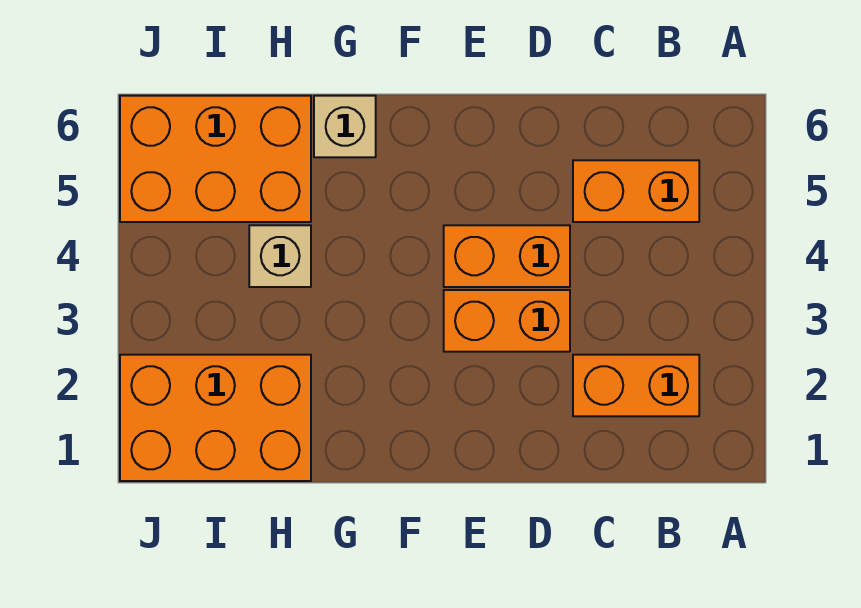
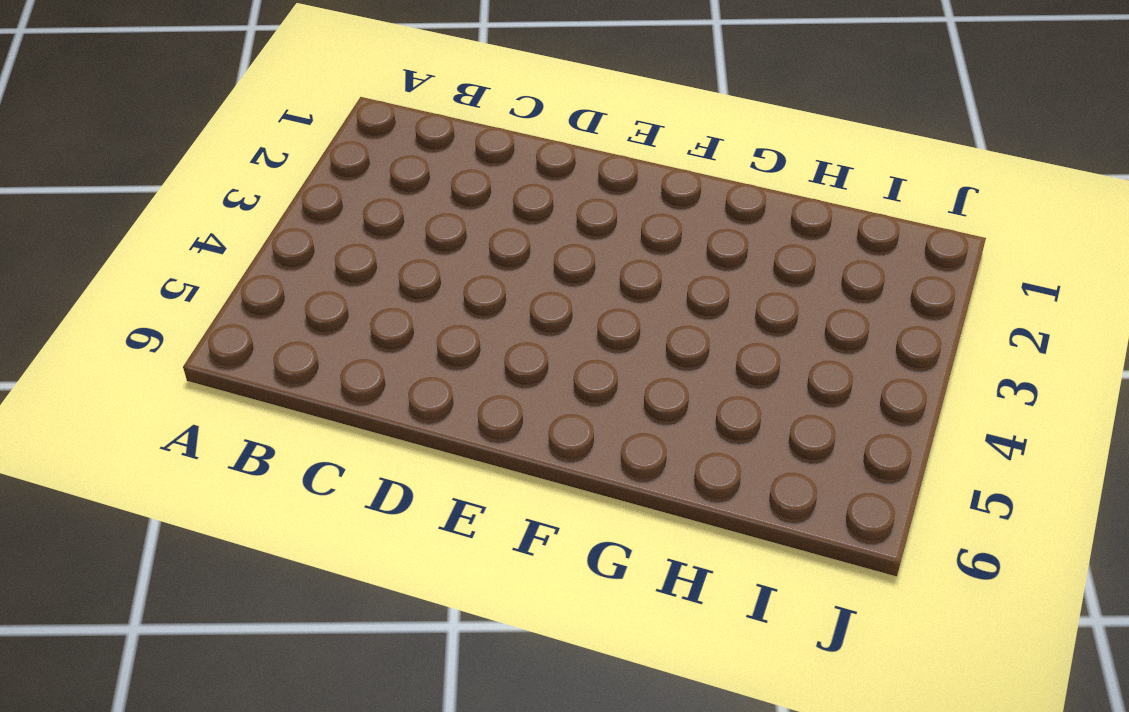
none -> orange 1x2 brick [573,355,699,416]
none -> orange 1x2 brick [573,160,699,222]

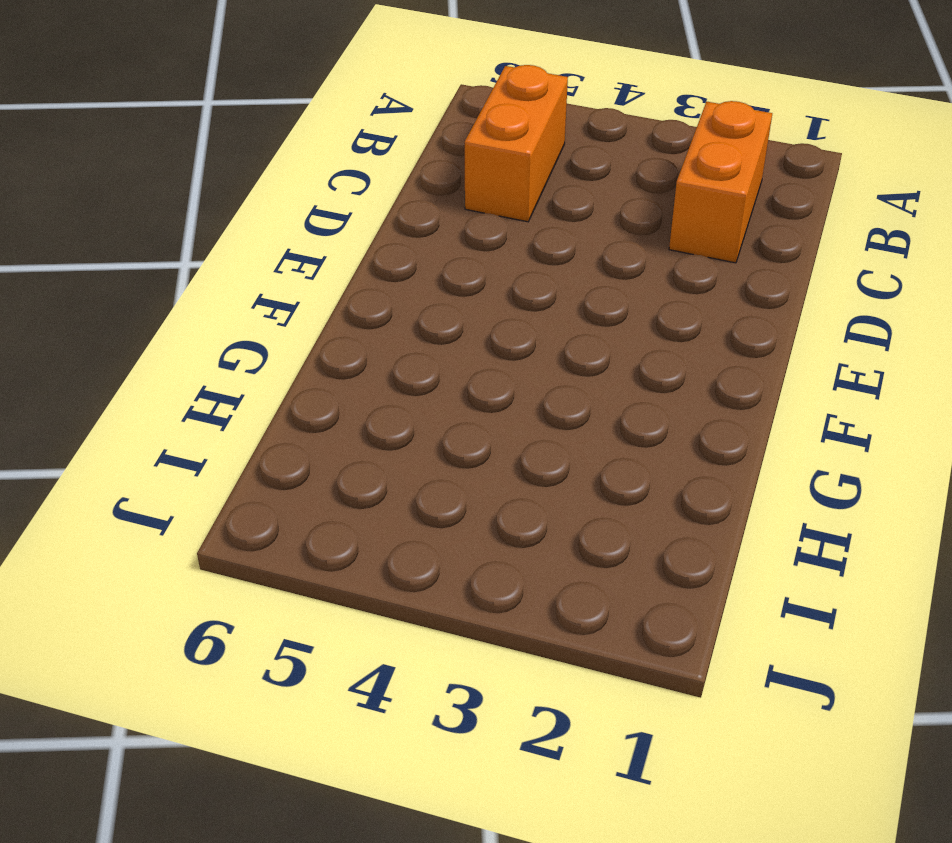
none -> orange 1x2 brick [444,290,570,352]
none -> orange 1x2 brick [444,225,570,287]

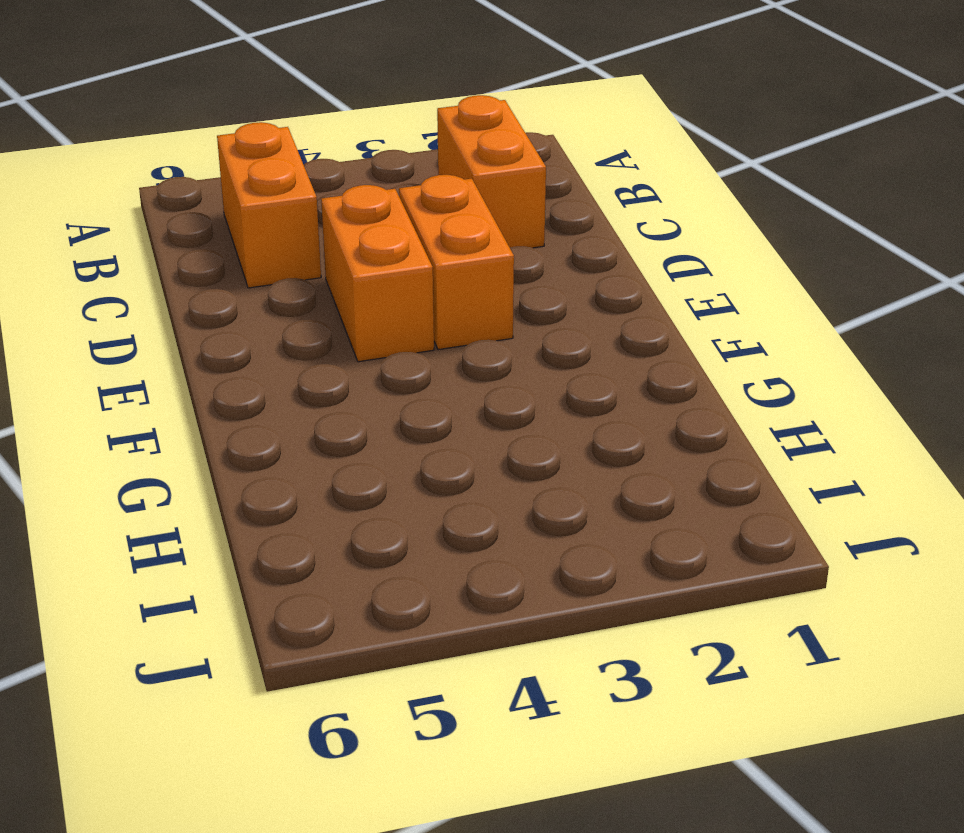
none -> tan 1x1 brick [314,96,376,157]
none -> orange 2x3 brick [120,355,311,481]

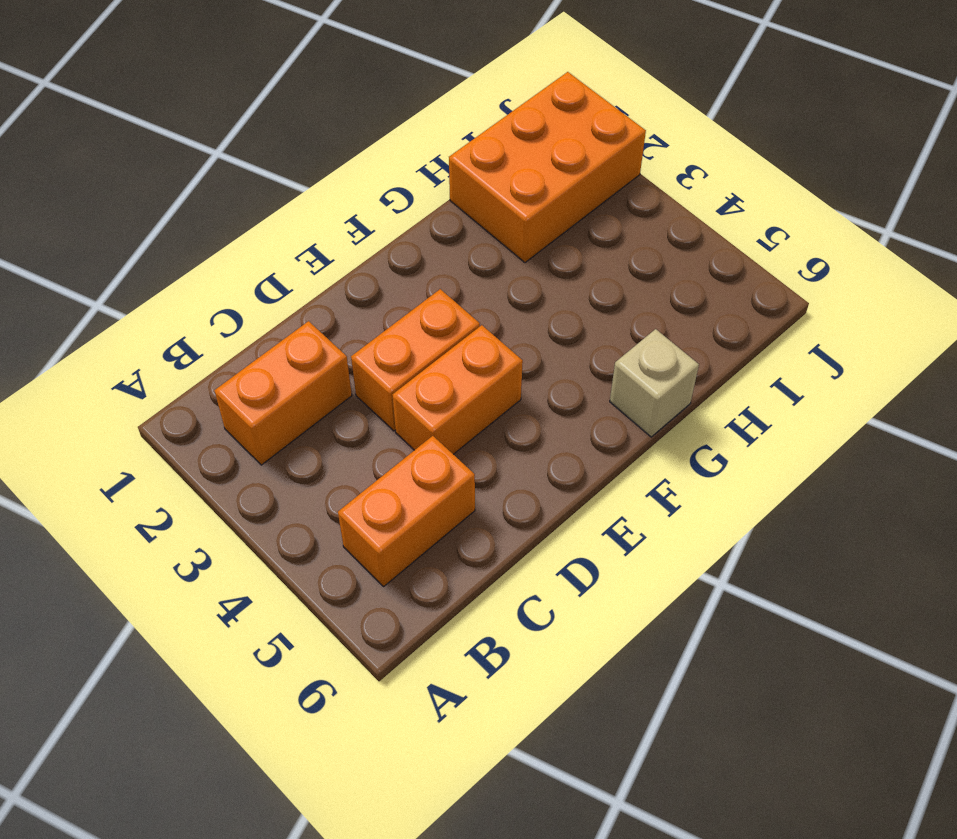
none -> tan 1x1 brick [249,225,311,287]
none -> orange 2x3 brick [120,96,311,222]

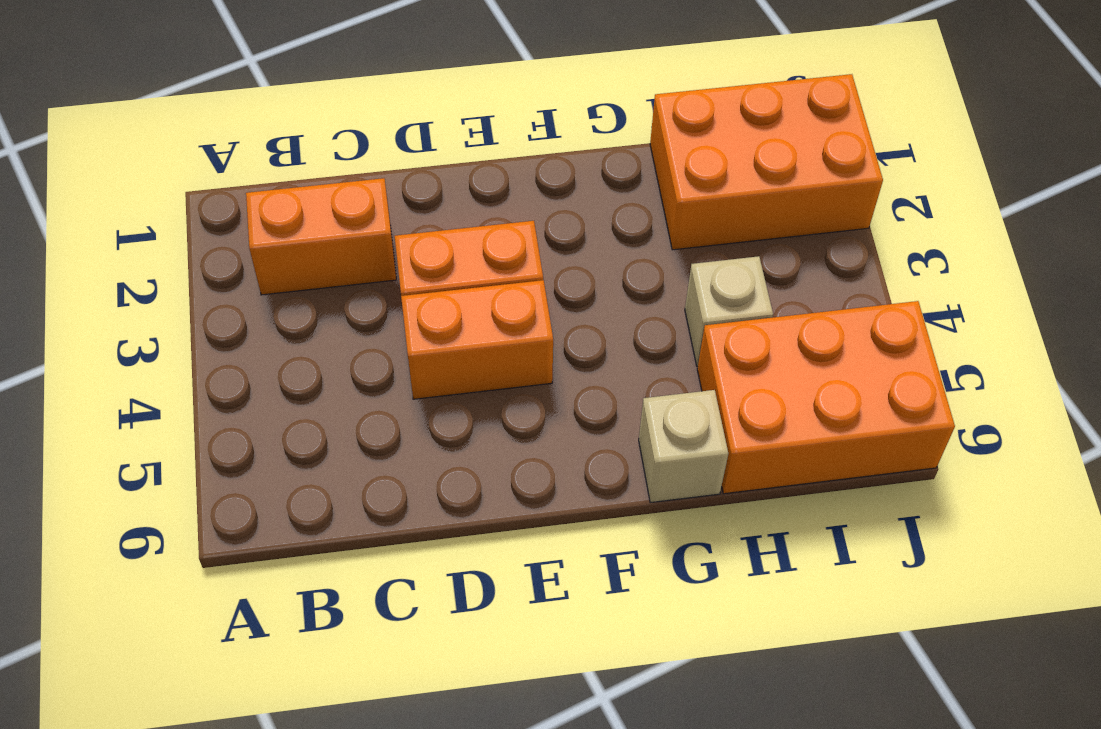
none -> orange 1x2 brick [573,160,699,222]

